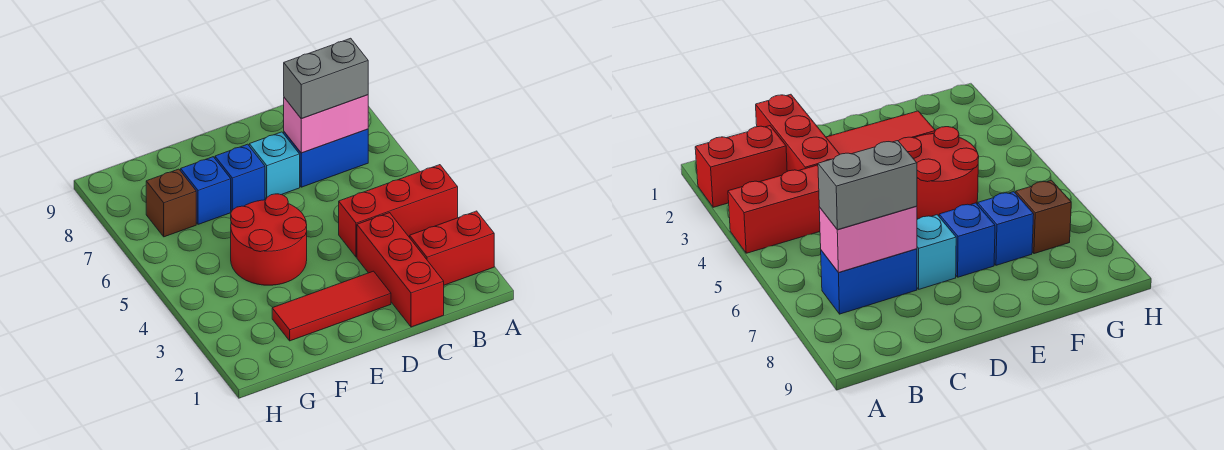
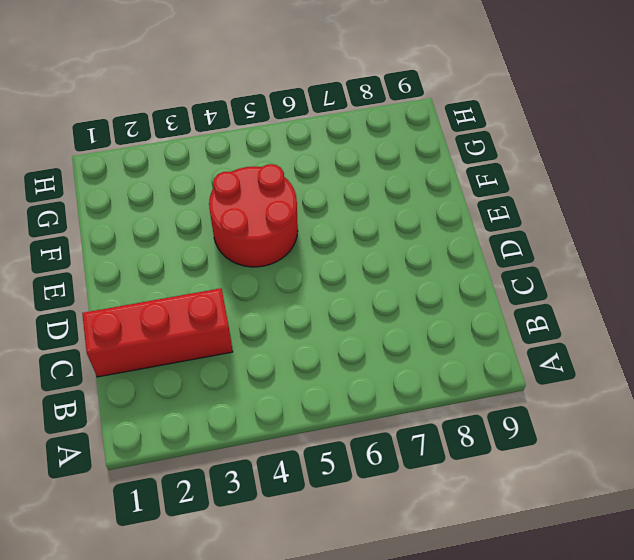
none -> red 1x2 brick [410,211,494,285]
none -> red 1x3 brick [339,165,458,257]
none -> blue 1x2 brick [284,129,368,187]

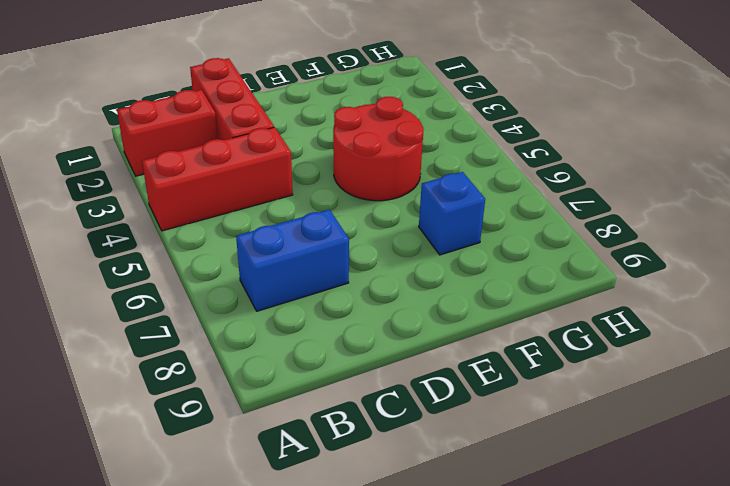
none -> red 1x3 tile [272,271,391,341]
none -> cyan 1x1 brick [249,132,300,198]
none -> blue 1x1 brick [215,144,265,211]

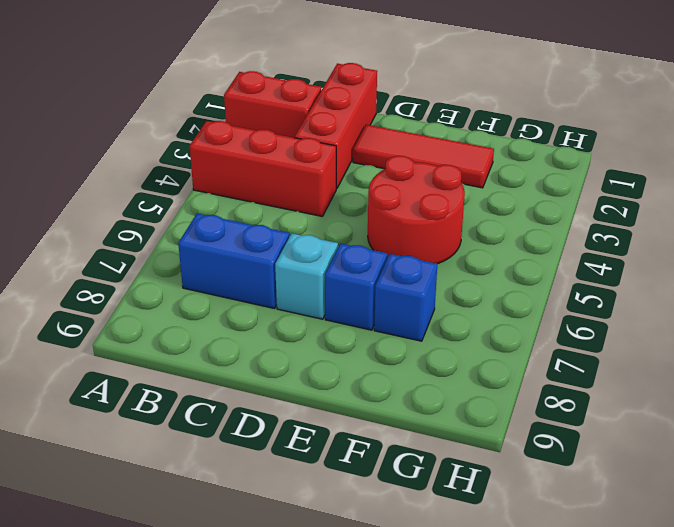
none -> brown 1x1 brick [146,169,196,237]
none -> pink 1x2 brick [284,95,368,153]
none -> grey 1x2 brick [284,38,368,119]

